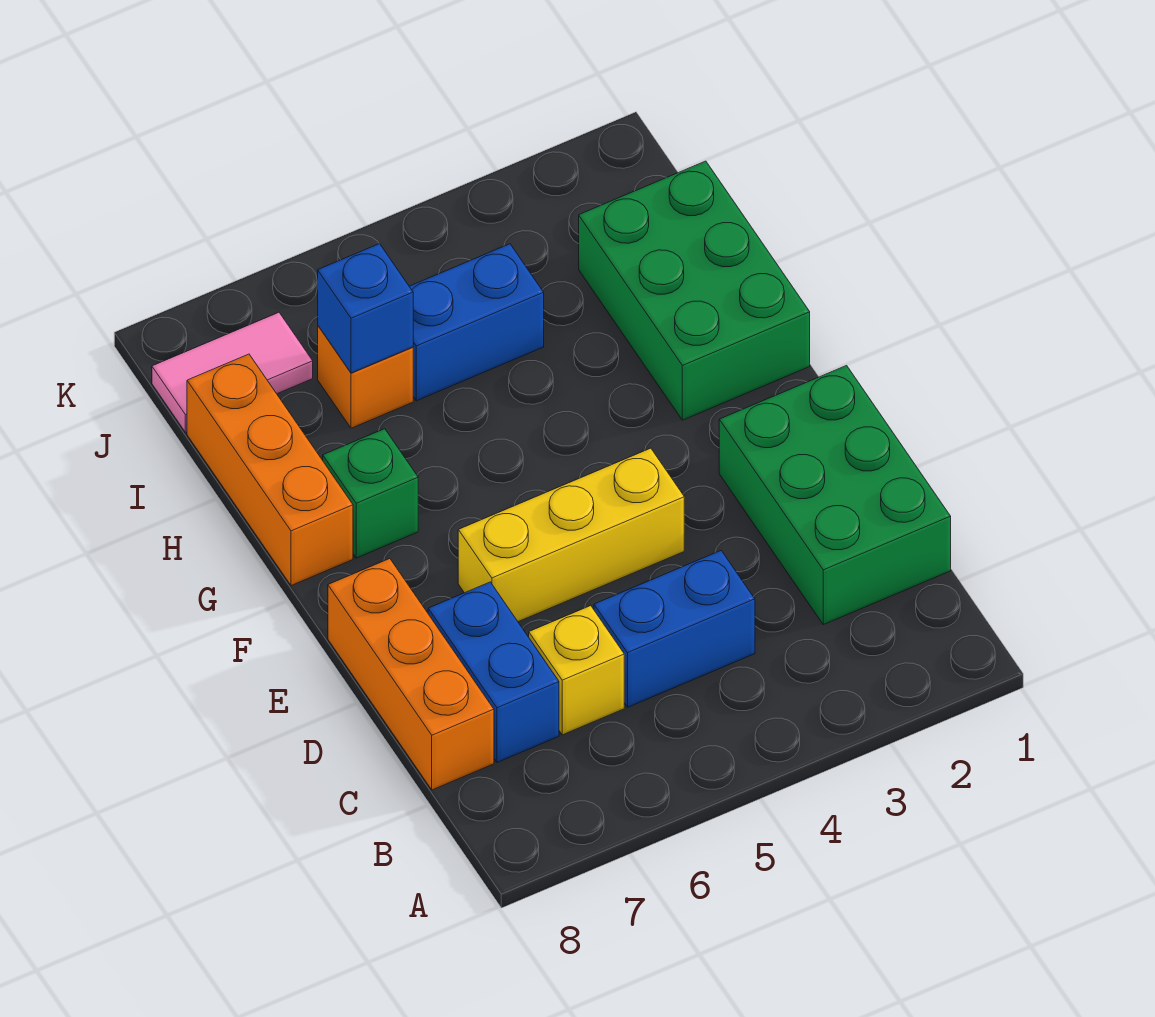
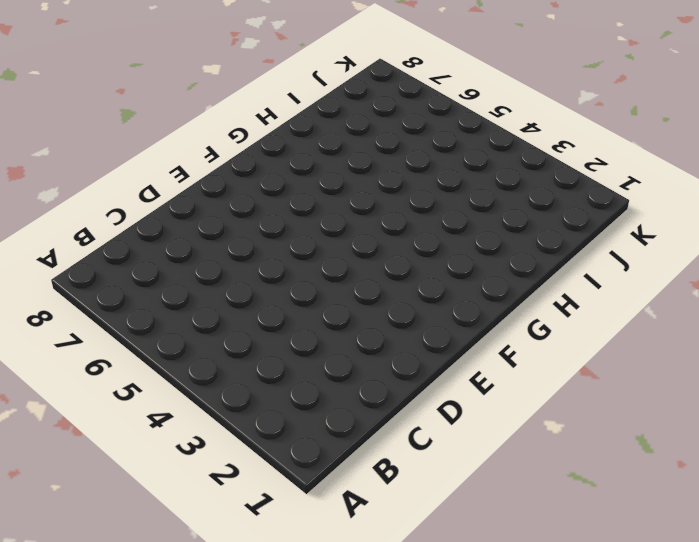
none -> green 2x3 brick [719,366,951,625]
none -> blue 1x2 brick [594,551,755,707]
none -> yellow 1x1 brick [529,606,624,735]

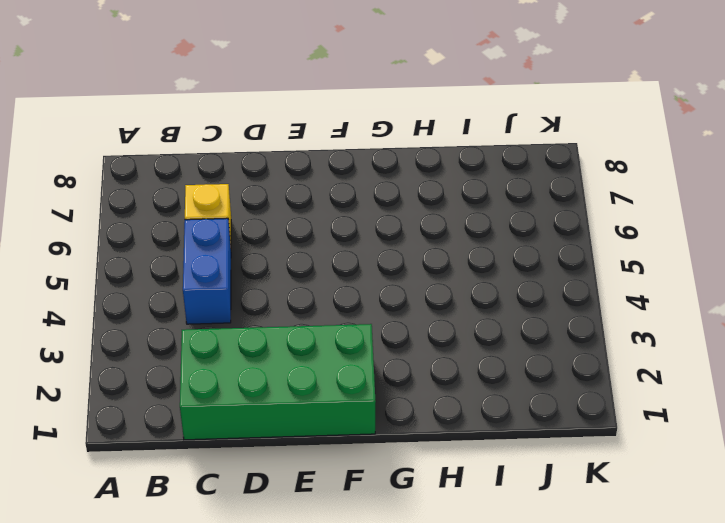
green 2x4 brick [180,324,376,440] -> green 2x3 brick [719,366,951,625]
none -> blue 1x2 brick [428,582,559,762]
none -> orange 1x3 brick [328,559,494,790]
none -> yellow 1x3 brick [458,448,684,622]

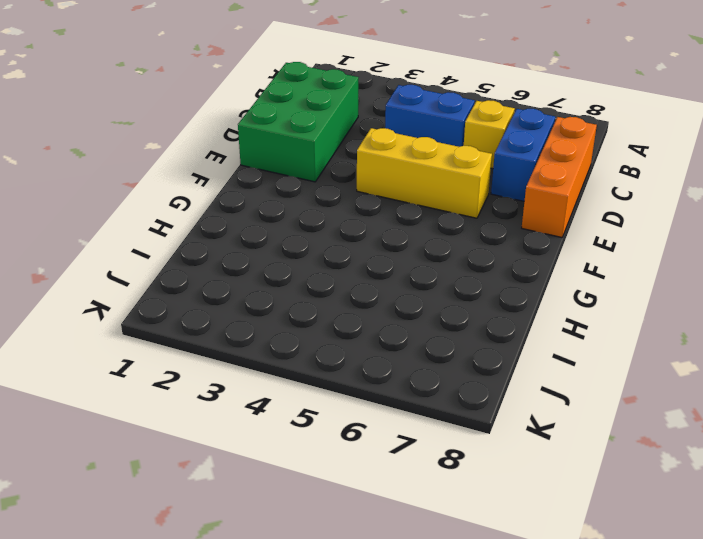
none -> green 2x3 brick [579,161,810,420]
none -> green 1x1 brick [323,429,418,558]
none -> orange 1x3 brick [187,354,353,586]

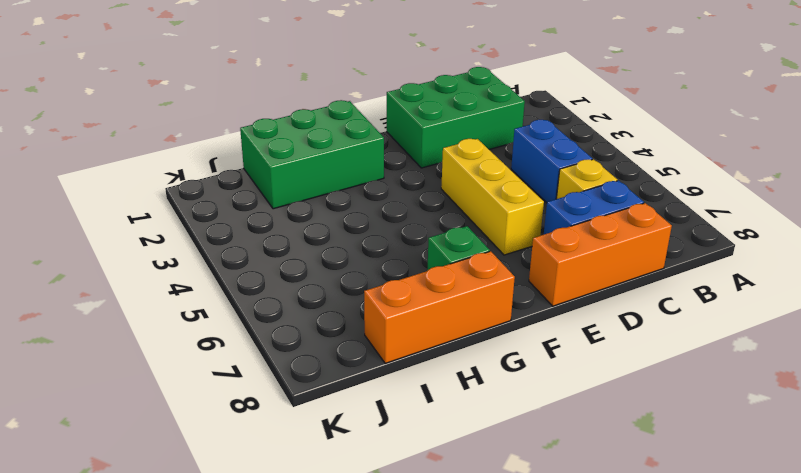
none -> blue 1x2 brick [409,244,544,401]
none -> orange 1x1 brick [318,326,413,428]
none -> pink 1x2 tile [152,312,313,432]

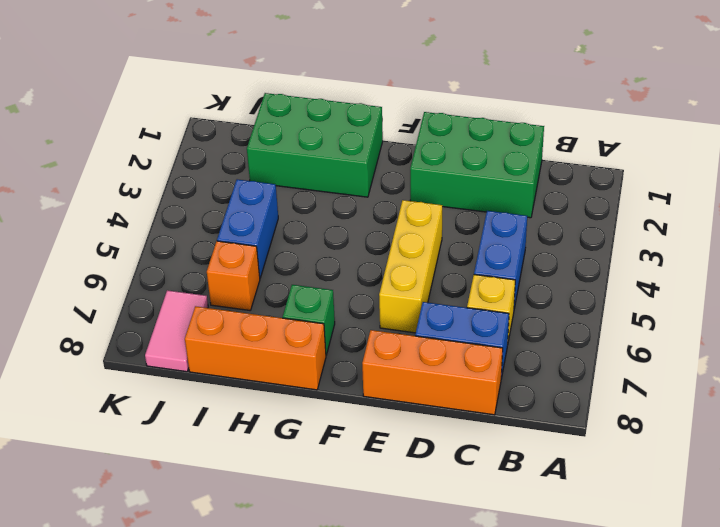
none -> blue 1x1 brick [318,244,413,373]

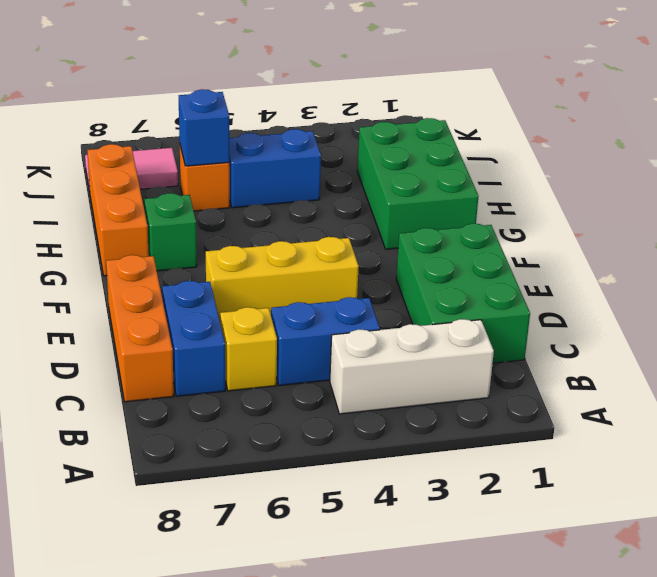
white 1x3 brick [330,319,494,414] -> none

